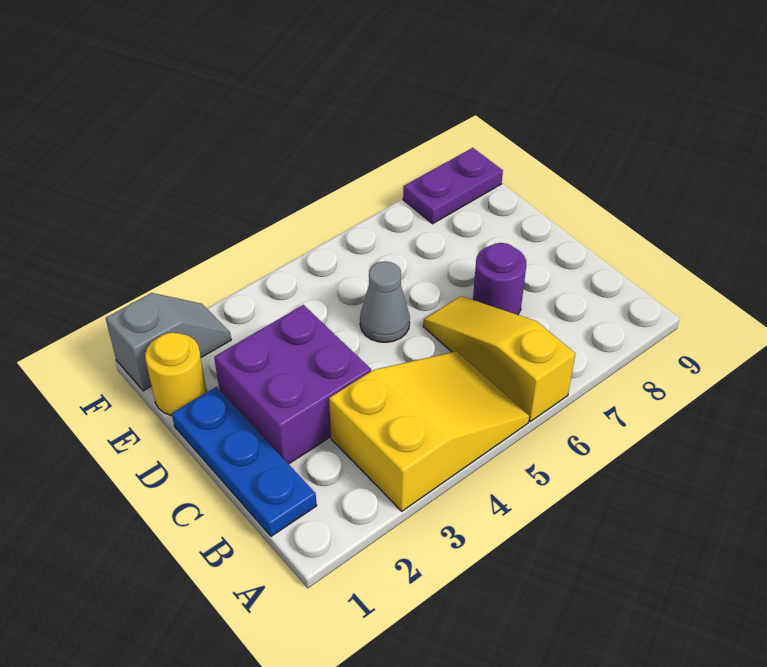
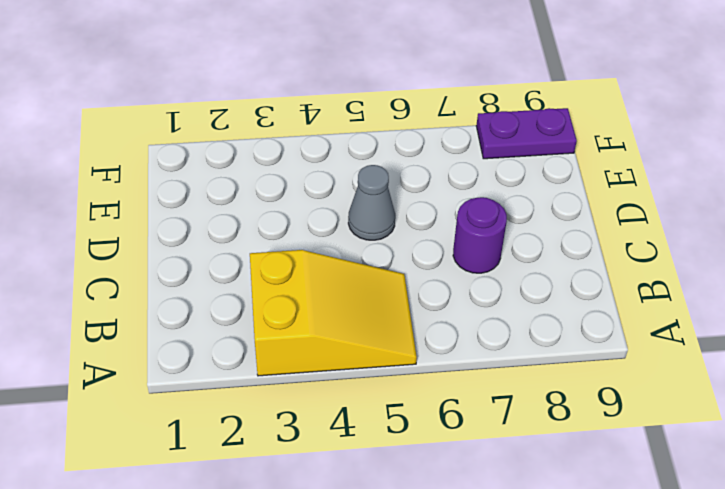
none -> yellow 1x3 slope [423,296,575,422]
none -> blue 1x3 plate [172,387,317,536]

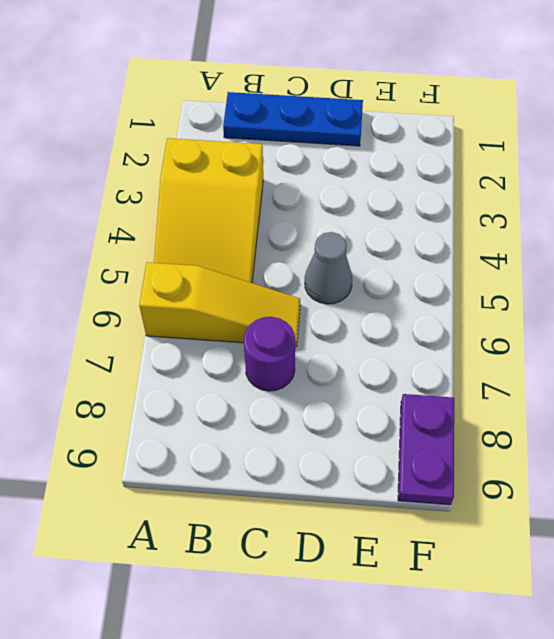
none -> purple 2x2 brick [214,305,371,464]
none -> yellow 1x1 round brick [145,333,207,416]

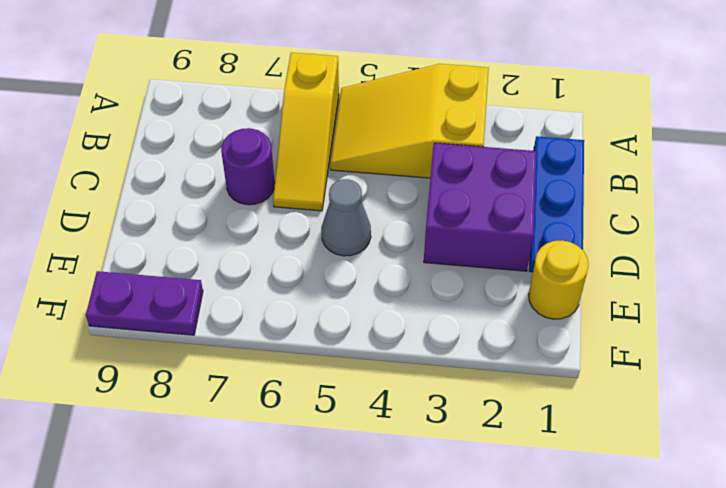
none -> grey 1x2 slope [106,293,231,391]

